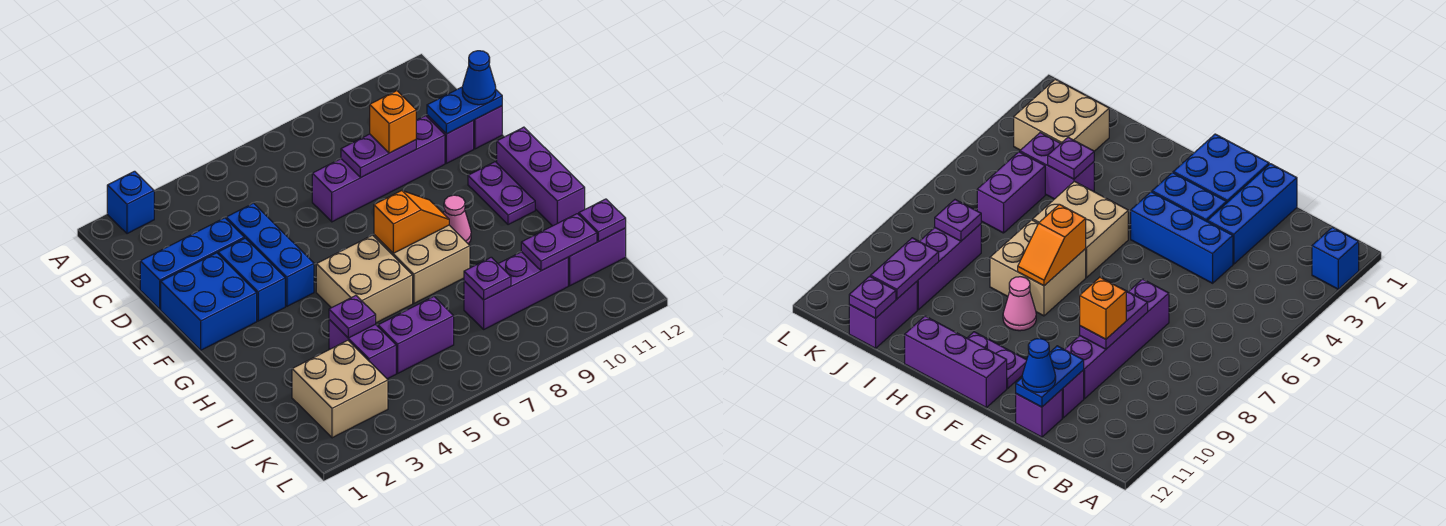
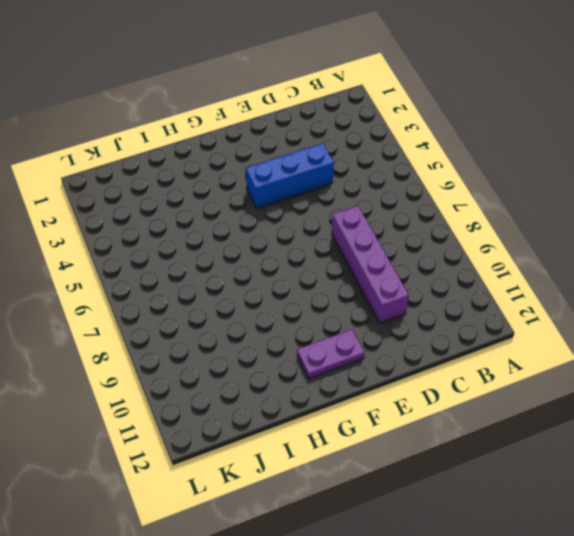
none -> blue 1x1 brick [107,171,154,234]
none -> blue 1x3 brick [140,218,244,309]
none -> purple 1x1 brick [427,115,474,163]

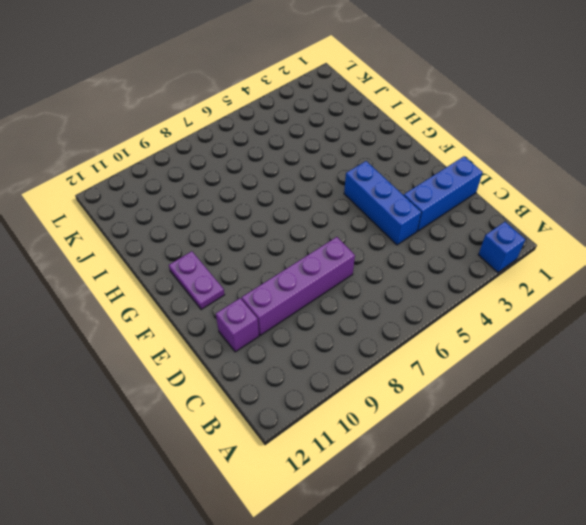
none -> purple 1x1 brick [474,106,502,149]
none -> blue 2x2 brick [161,253,257,350]
none -> blue 1x2 brick [218,238,285,321]

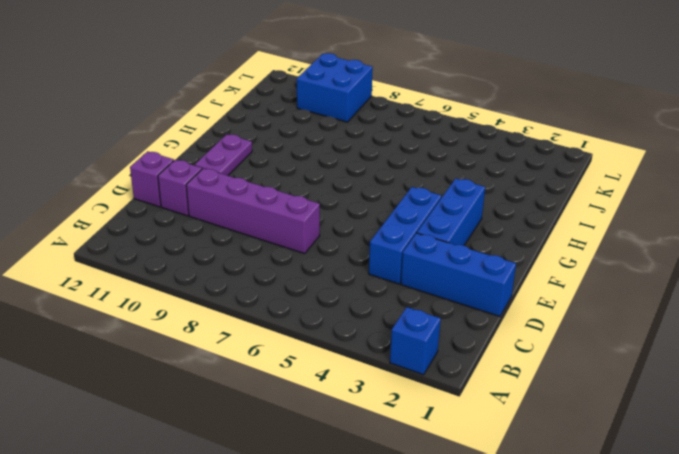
blue 1x3 brick [417,179,485,245] -> blue 1x2 brick [218,238,285,321]
blue 2x2 brick [297,53,373,122] -> blue 2x2 brick moved to [161,253,257,350]
none -> purple 1x3 brick [497,127,585,226]
none -> tan 2x2 brick [316,235,413,323]
none -> tan 2x2 brick [374,225,470,303]

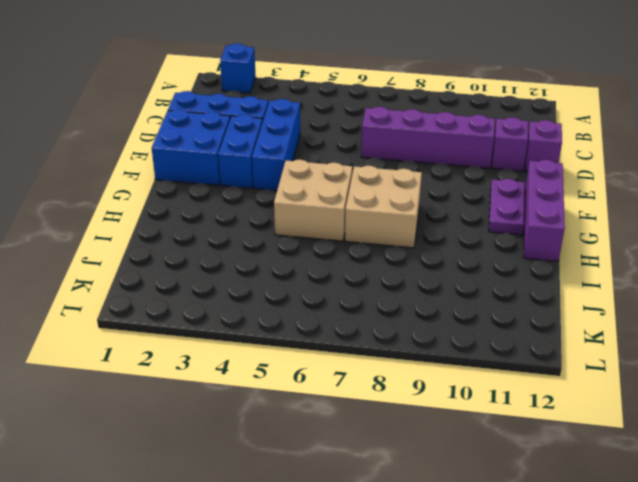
none -> pink 1x1 cone [443,195,471,244]
none -> purple 1x2 brick [329,319,396,379]
none -> tan 2x2 brick [292,340,388,438]

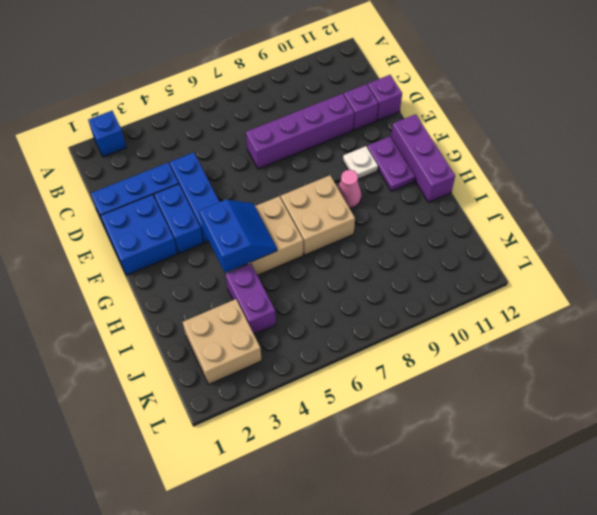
white 1x1 plate [343,146,378,179] -> none
blue 2x2 slope [199,200,277,273] -> none
none -> purple 1x2 brick [378,297,454,373]
none -> purple 1x3 brick [464,252,568,329]
none -> purple 1x2 brick [568,228,626,286]

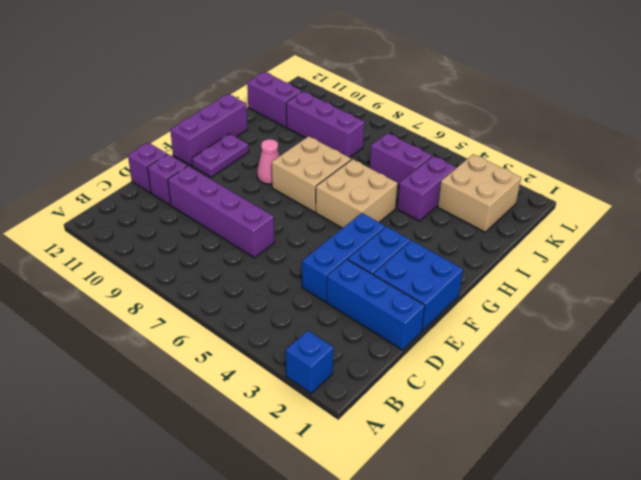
none -> purple 1x2 plate [341,134,416,178]
none -> blue 1x2 plate [427,87,502,134]
none -> orange 1x2 slope [374,191,449,253]

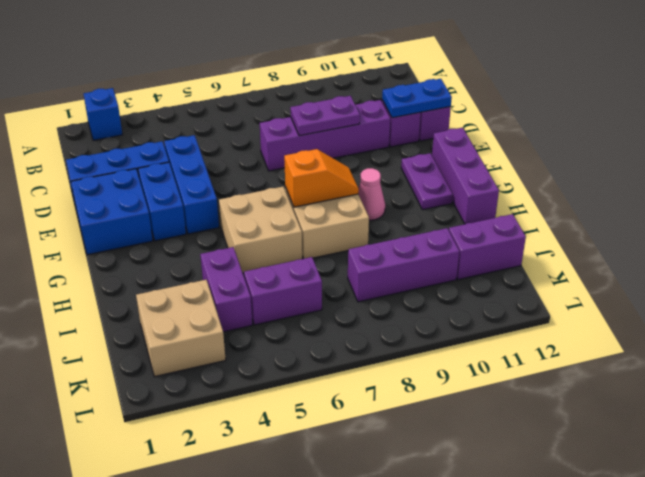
none -> purple 1x1 plate [329,296,376,338]
none -> purple 1x1 plate [464,257,511,300]
none -> purple 1x2 plate [521,214,597,271]

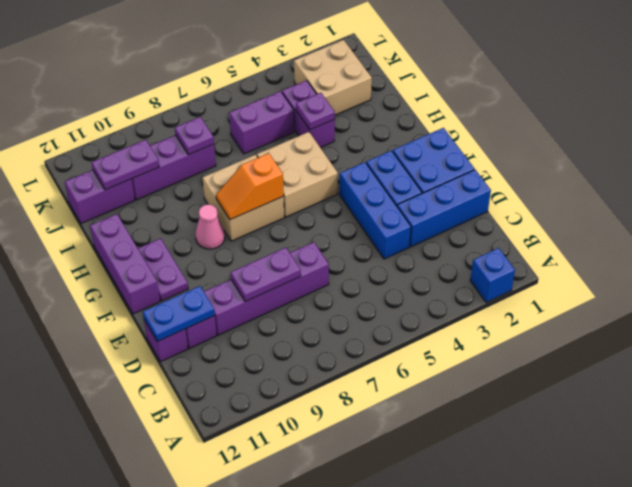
none -> purple 1x1 plate [579,199,626,242]
none -> orange 1x1 brick [370,91,416,153]
none -> blue 1x1 cone [462,51,496,105]

